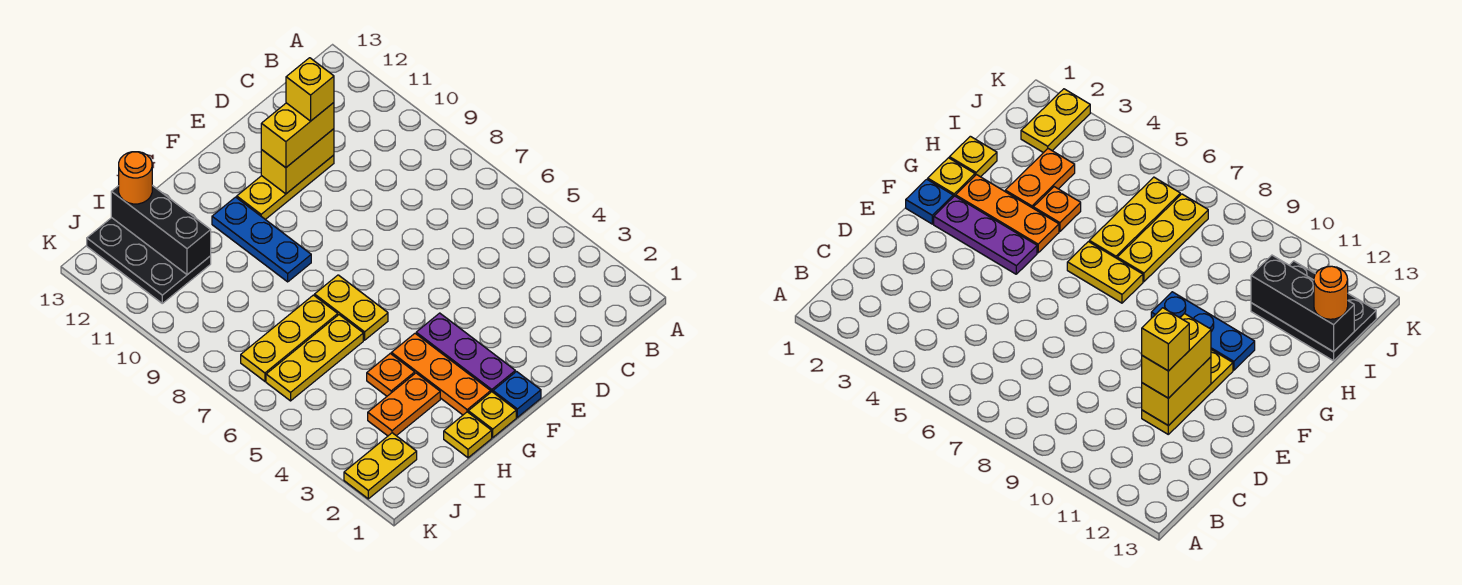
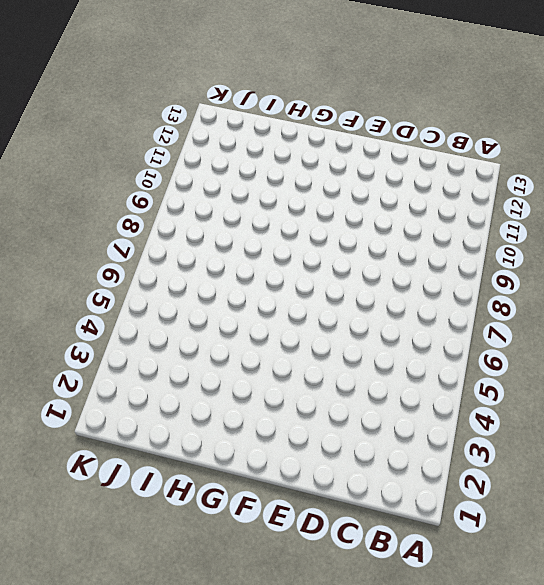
none -> yellow 1x3 plate [237,155,334,219]
none -> blue 1x1 plate [493,372,541,417]
none -> purple 1x3 plate [416,313,515,392]

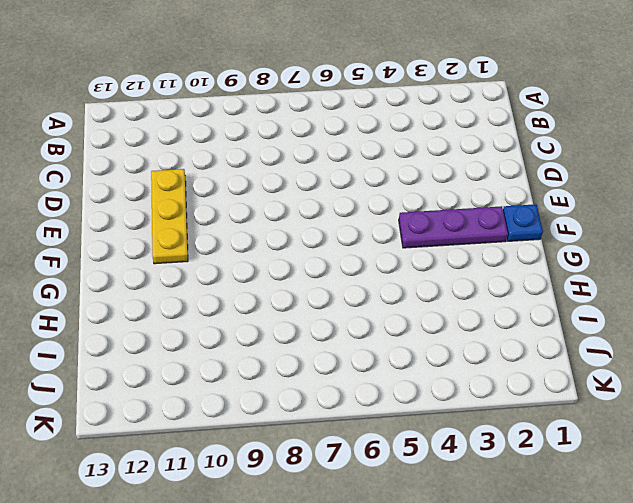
none -> yellow 1x1 plate [468,392,516,437]
none -> orange 1x3 plate [391,334,491,415]
none -> yellow 1x2 plate [315,275,388,340]

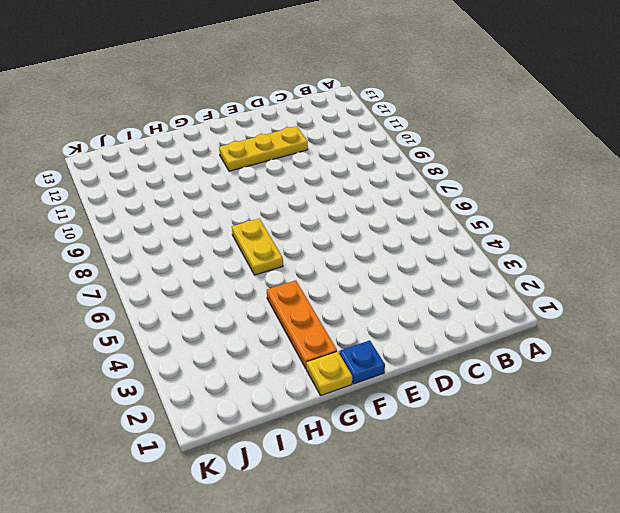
none -> purple 1x3 plate [416,313,515,392]
none -> blue 1x3 plate [212,197,311,282]
none -> yellow 1x1 plate [444,412,492,458]

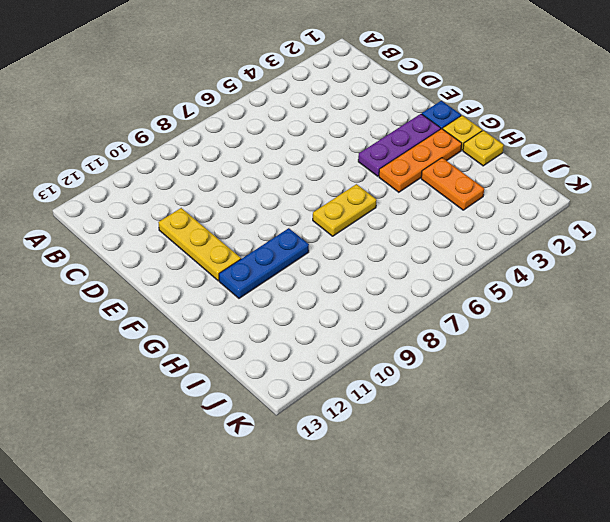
none -> orange 1x1 plate [367,354,415,396]
none -> yellow 1x3 plate [266,315,363,401]
none -> yellow 1x3 plate [241,295,338,381]

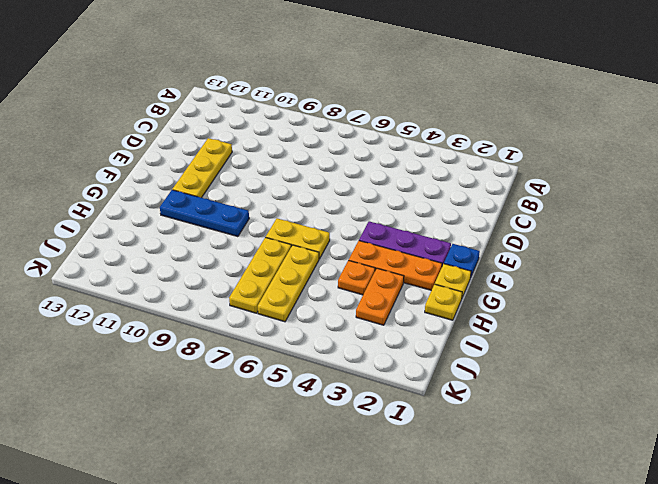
none -> black 2x3 plate [87,218,211,303]
none -> yellow 1x2 plate [344,433,417,499]
none -> yellow 1x2 brick [261,129,334,194]

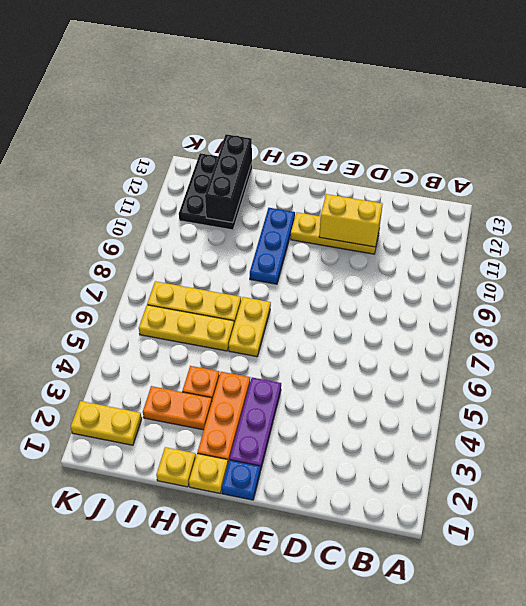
none -> yellow 1x2 brick [261,103,334,168]
none -> orange 1x1 round brick [119,152,152,204]
none -> yellow 1x1 brick [286,58,334,121]

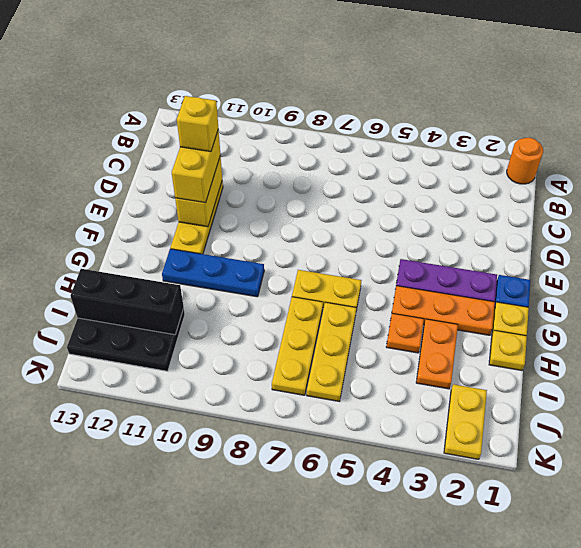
orange 1x1 round brick [507,138,543,184] -> orange 1x1 round brick moved to [119,152,152,204]

